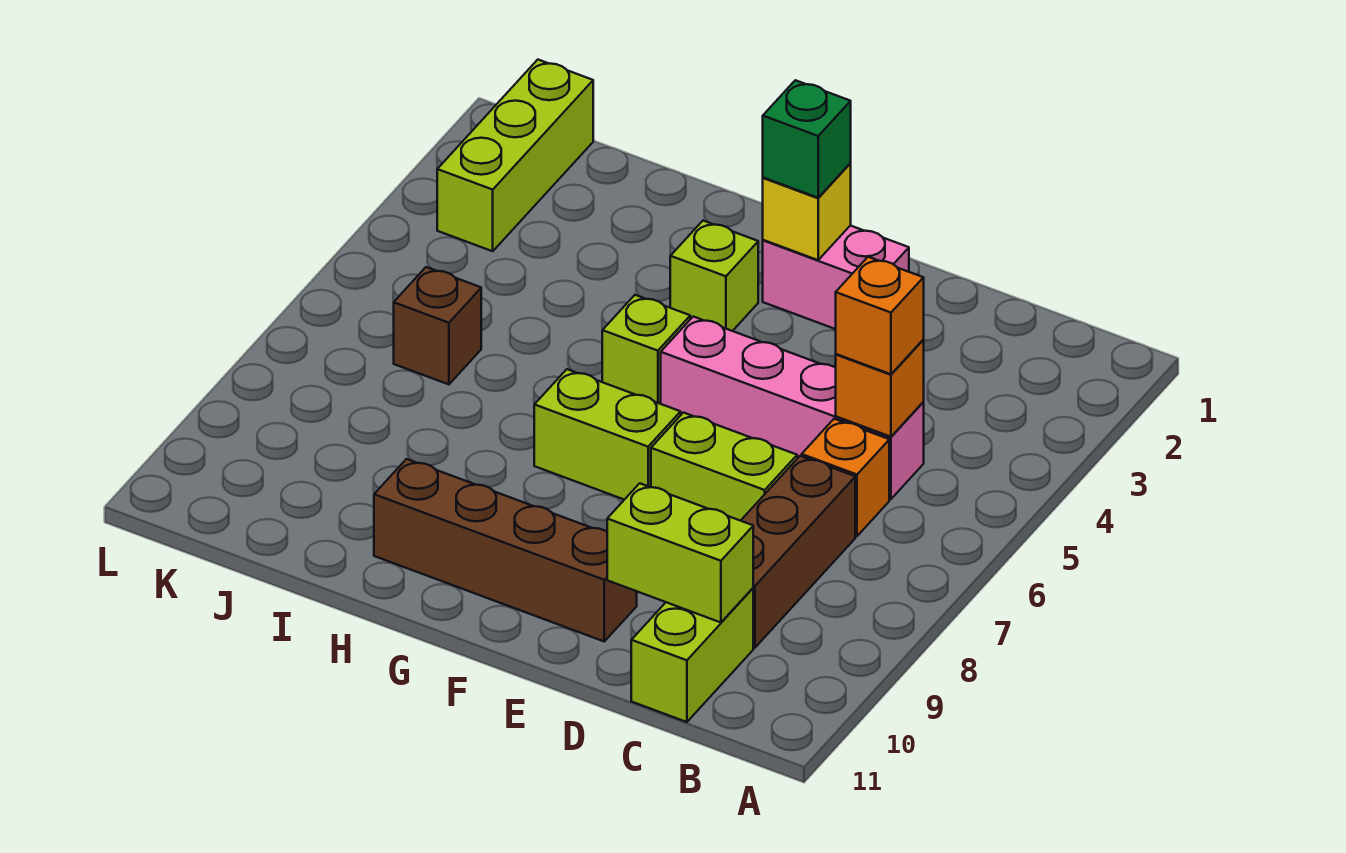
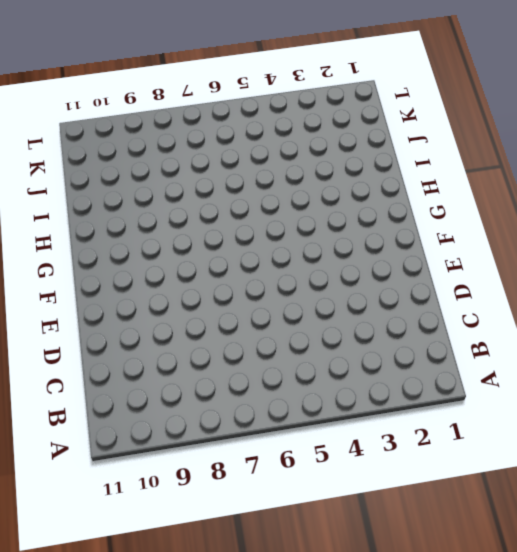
none -> pink 1x4 brick [661,317,924,499]
none -> orange 1x1 brick [802,419,889,536]
none -> brown 1x3 brick [741,456,855,648]

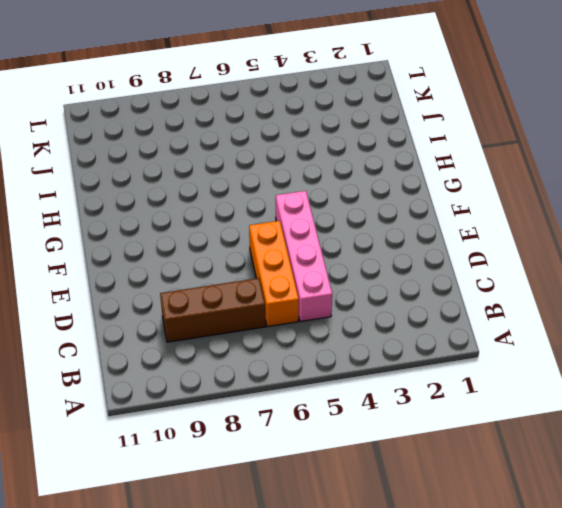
orange 1x3 brick [249,221,299,327] -> orange 1x1 brick [802,419,889,536]
none -> lime 1x2 brick [631,588,753,722]
none -> lime 1x2 brick [651,413,797,521]
none -> pink 1x2 brick [763,226,909,329]

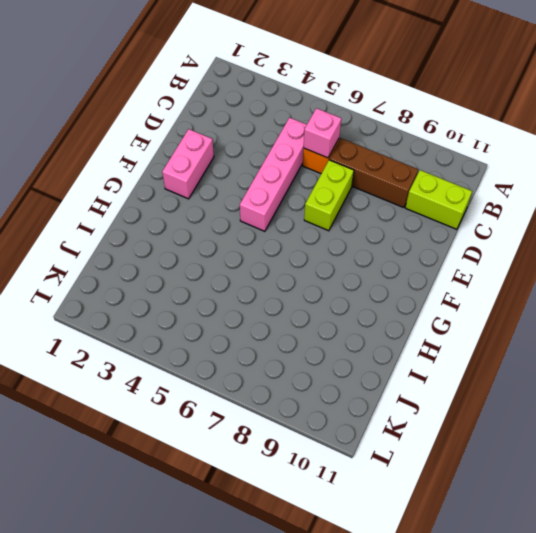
pink 1x1 brick [304,108,341,158] -> none
none -> brown 1x4 brick [374,459,637,641]
none -> lime 1x2 brick [534,369,681,500]
none -> lime 1x1 brick [670,221,758,331]

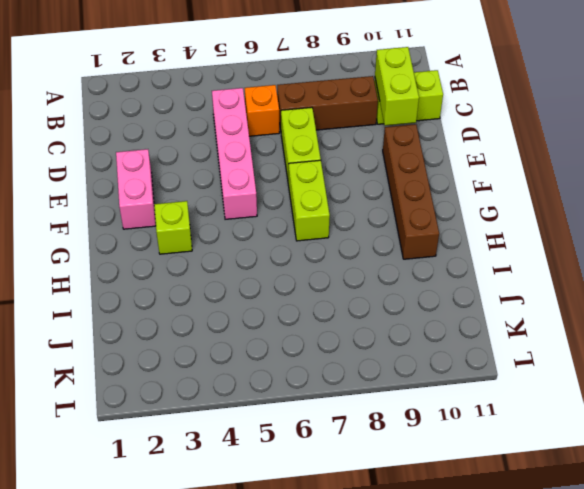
none -> lime 1x1 brick [602,295,690,404]
none -> brown 1x1 brick [394,267,481,384]
none -> lime 1x3 brick [437,60,593,251]

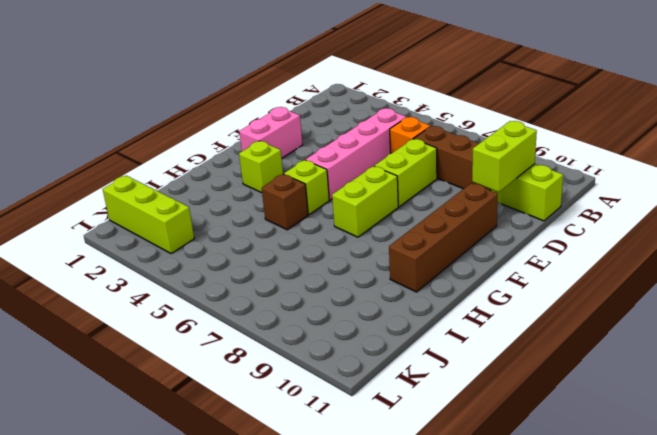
brown 1x1 brick [262,174,308,230] -> brown 1x1 brick moved to [394,267,481,384]
none -> orange 1x1 brick [836,340,924,437]
none -> yellow 1x1 brick [763,163,851,260]
none -> orange 1x1 brick [836,257,924,374]

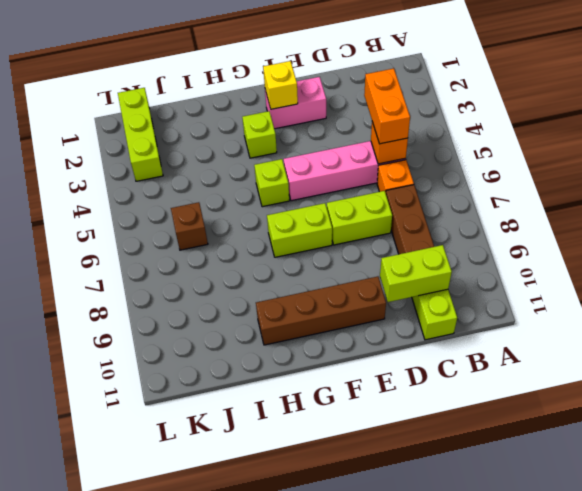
orange 1x2 brick [364,68,410,144] -> orange 1x1 brick [836,257,924,374]
none -> green 1x1 brick [763,80,851,198]

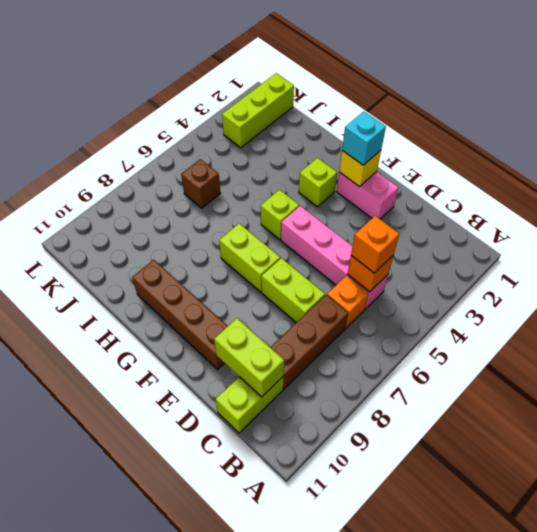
cyan 1x1 brick [342,112,386,165] -> green 1x1 brick [763,80,851,198]

